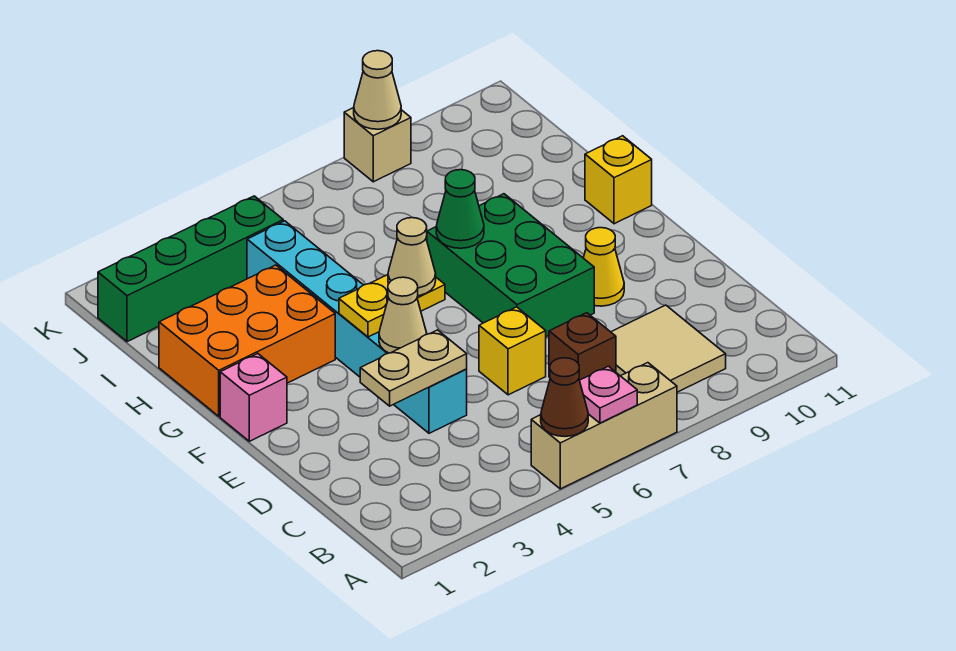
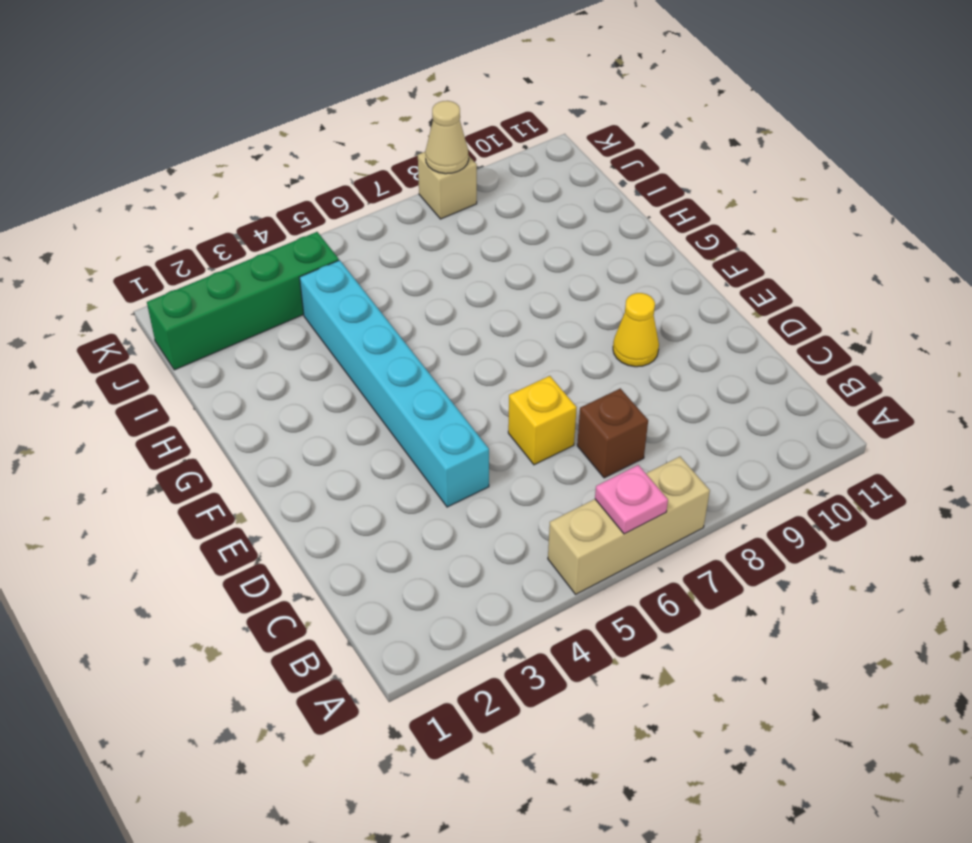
none -> tan 2x2 tile [611,305,726,392]
none -> green 2x3 brick [427,194,594,337]
none -> pink 1x1 brick [220,354,287,441]

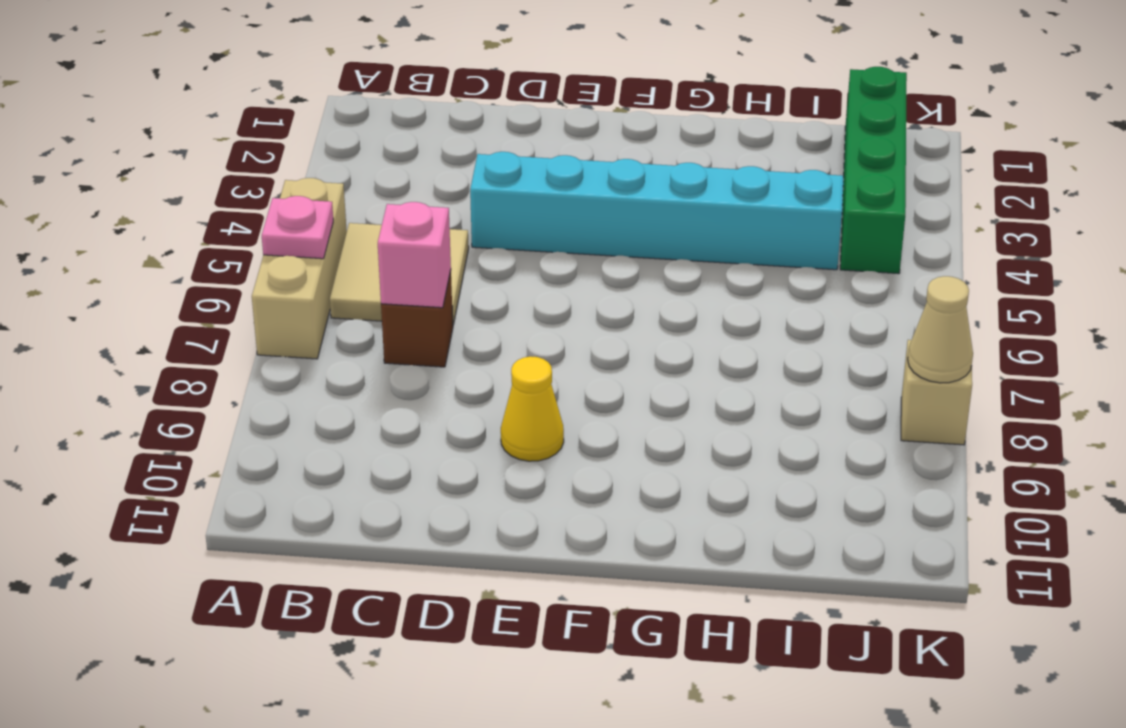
tan 2x2 tile [330,223,469,324] -> tan 2x2 tile moved to [611,305,726,392]
pink 1x1 brick [378,202,451,308] -> pink 1x1 brick moved to [220,354,287,441]
none -> yellow 1x1 brick [479,307,546,395]
none -> green 2x3 brick [427,194,594,337]
none -> orange 2x3 brick [159,265,335,416]

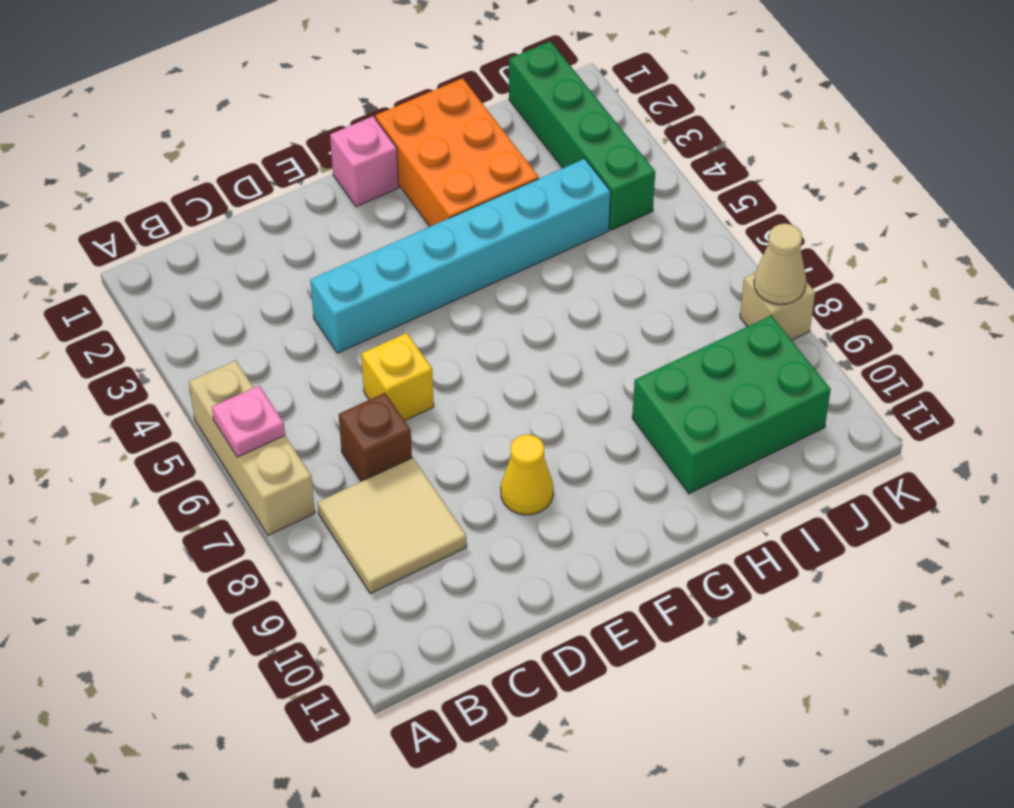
green 2x3 brick [632,315,831,494] -> green 2x3 brick moved to [427,194,594,337]
none -> yellow 1x1 brick [585,136,652,224]
none -> brown 1x1 cone [541,358,588,437]
none -> tan 1x2 plate [360,330,467,406]

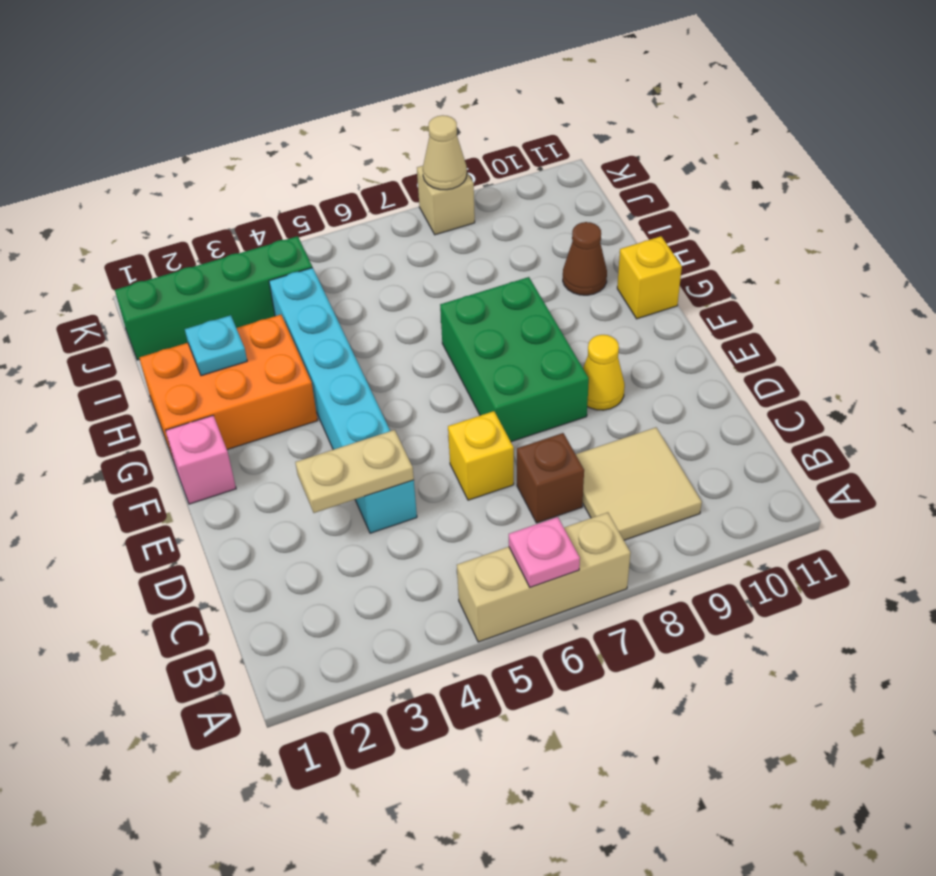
cyan 1x1 plate [185,315,247,376] -> none
brown 1x1 cone [563,222,607,295] -> brown 1x1 cone moved to [541,358,588,437]
none -> tan 1x1 cone [379,277,427,353]
none -> yellow 1x2 plate [339,275,445,337]
none -> green 1x1 cone [436,170,484,248]

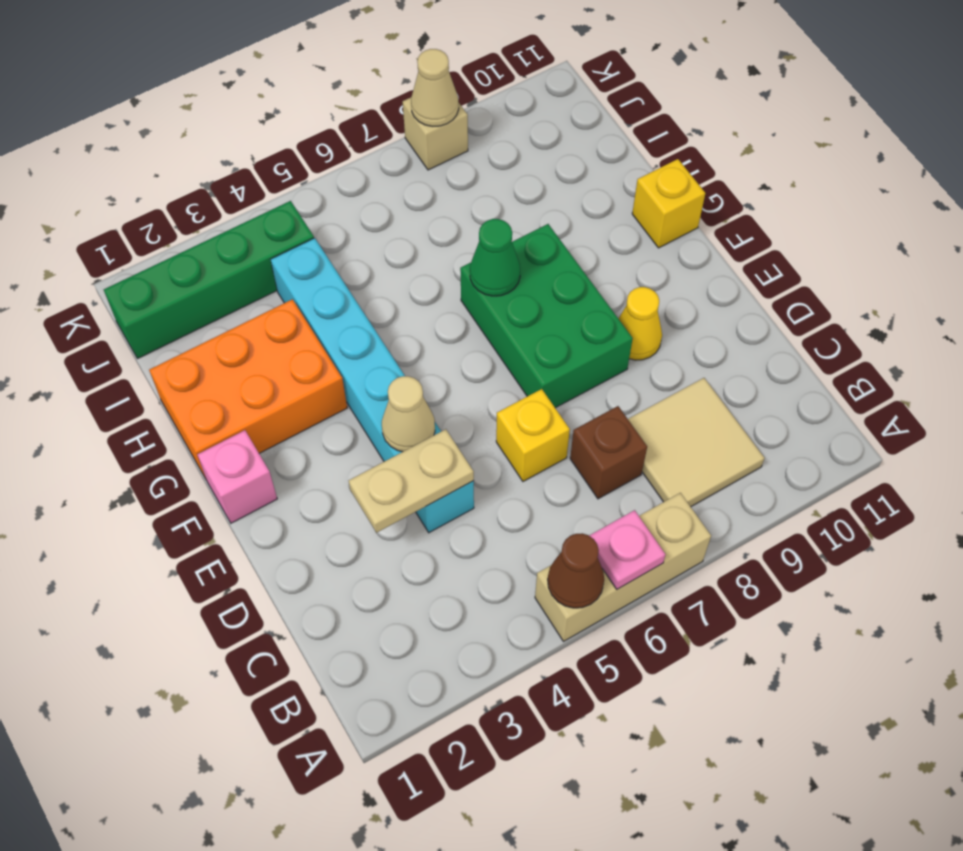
none -> yellow 1x2 plate [339,275,445,337]
none -> tan 1x1 cone [388,218,436,296]

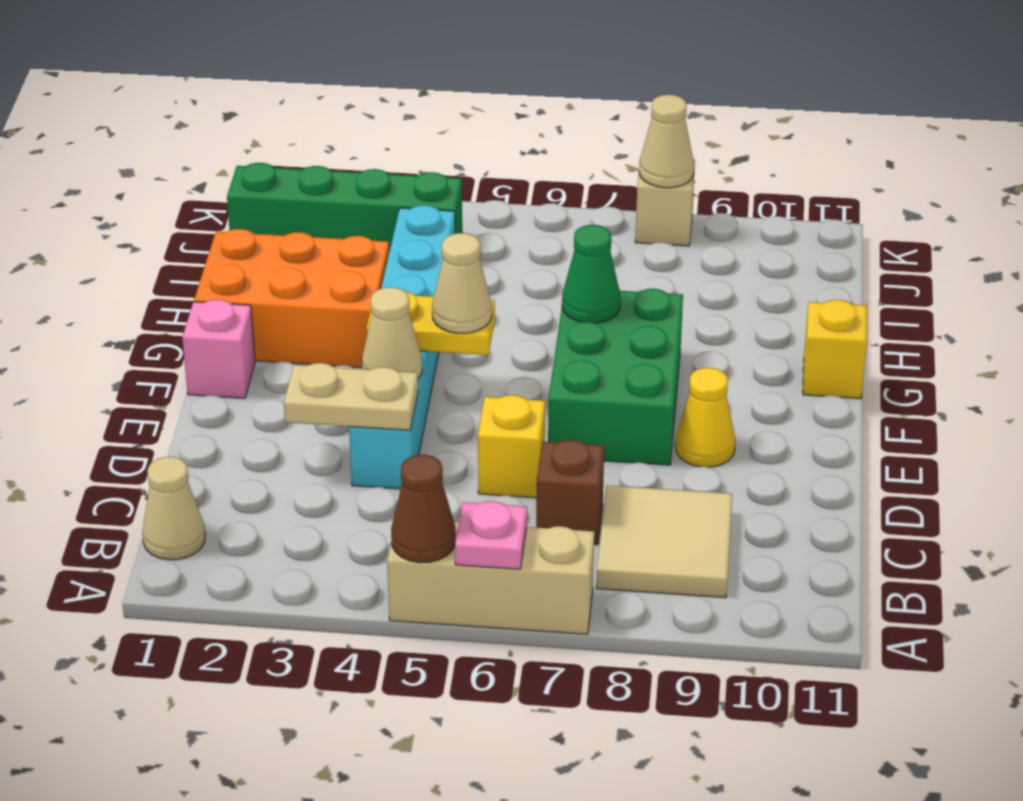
tan 1x1 cone [142,457,205,560] -> none

